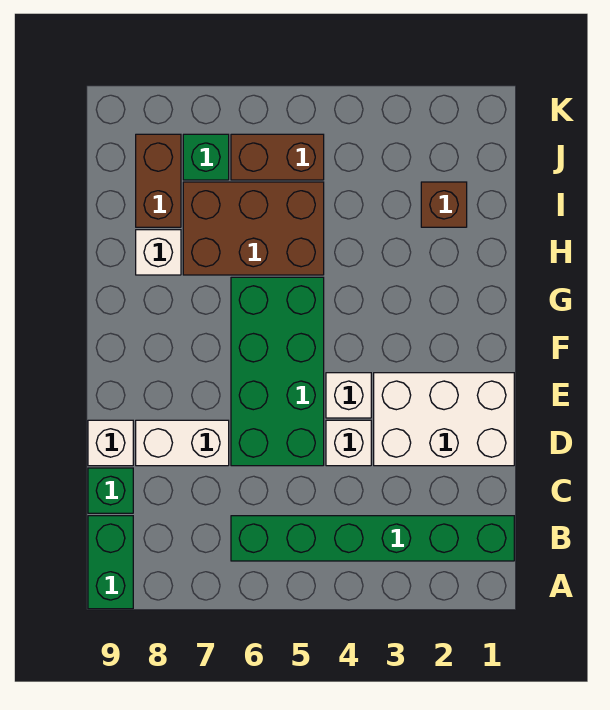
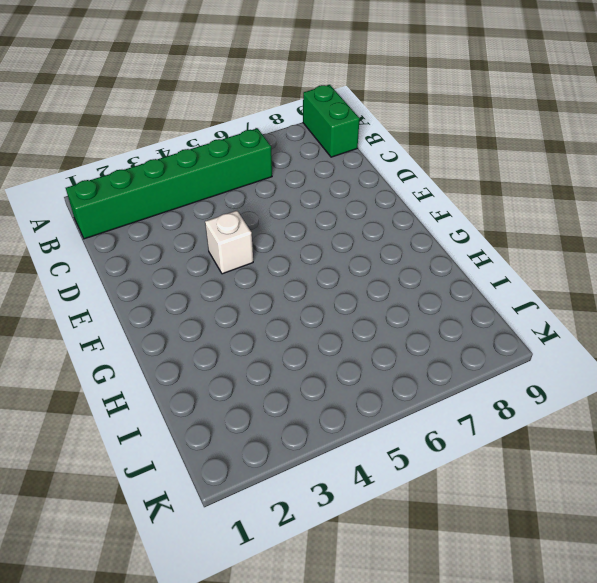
none -> green 1x1 brick [88,468,133,513]
none -> white 2x3 brick [374,373,514,466]
none -> white 1x1 brick [326,420,371,466]

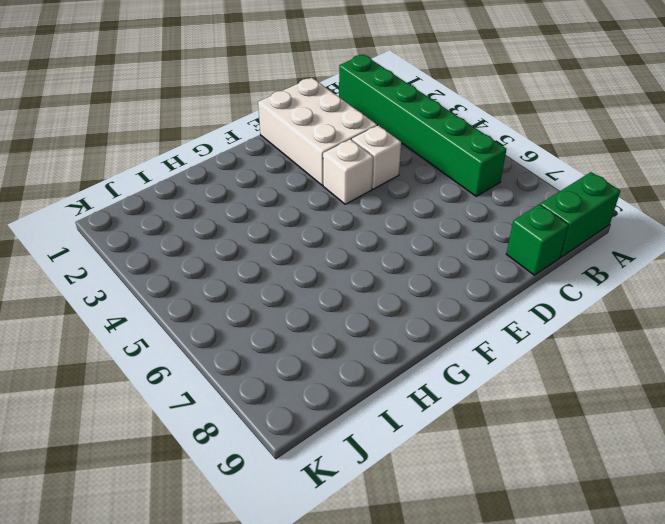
none -> green 2x4 brick [231,277,324,466]
none -> white 1x2 brick [136,420,229,466]
none -> white 1x1 brick [88,420,133,466]

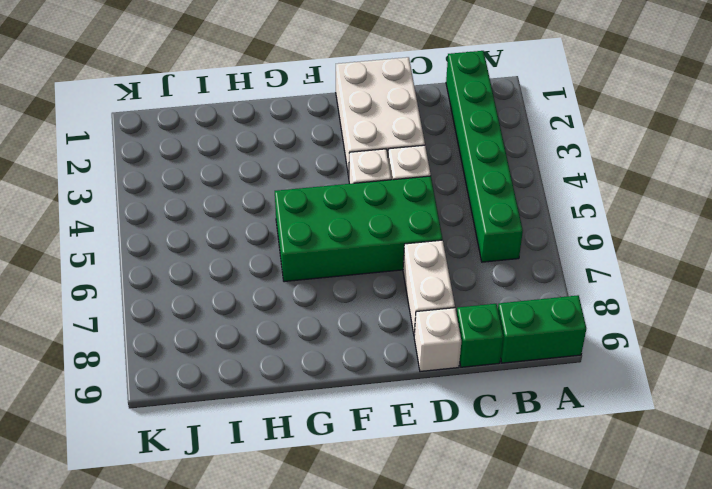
none -> brown 2x3 brick [183,182,324,275]
none -> white 1x1 brick [136,230,181,275]
none -> brown 1x1 brick [421,182,467,227]

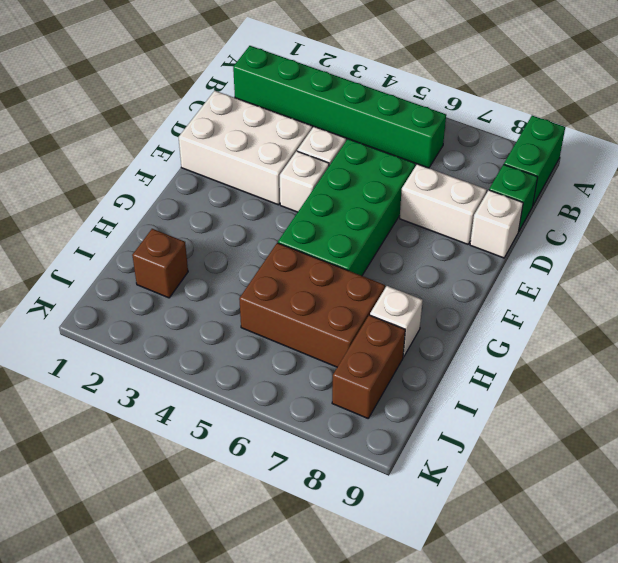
none -> brown 1x2 brick [231,134,324,180]
none -> green 1x1 brick [183,134,229,180]

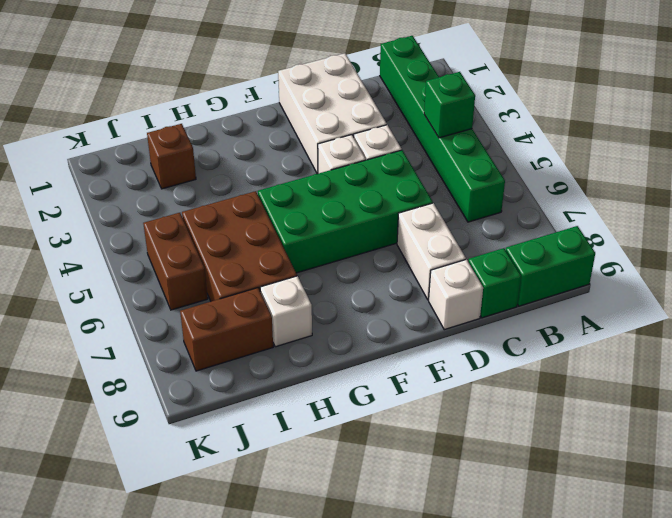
green 1x1 brick [424,72,475,138] -> green 1x1 brick moved to [183,134,229,180]

